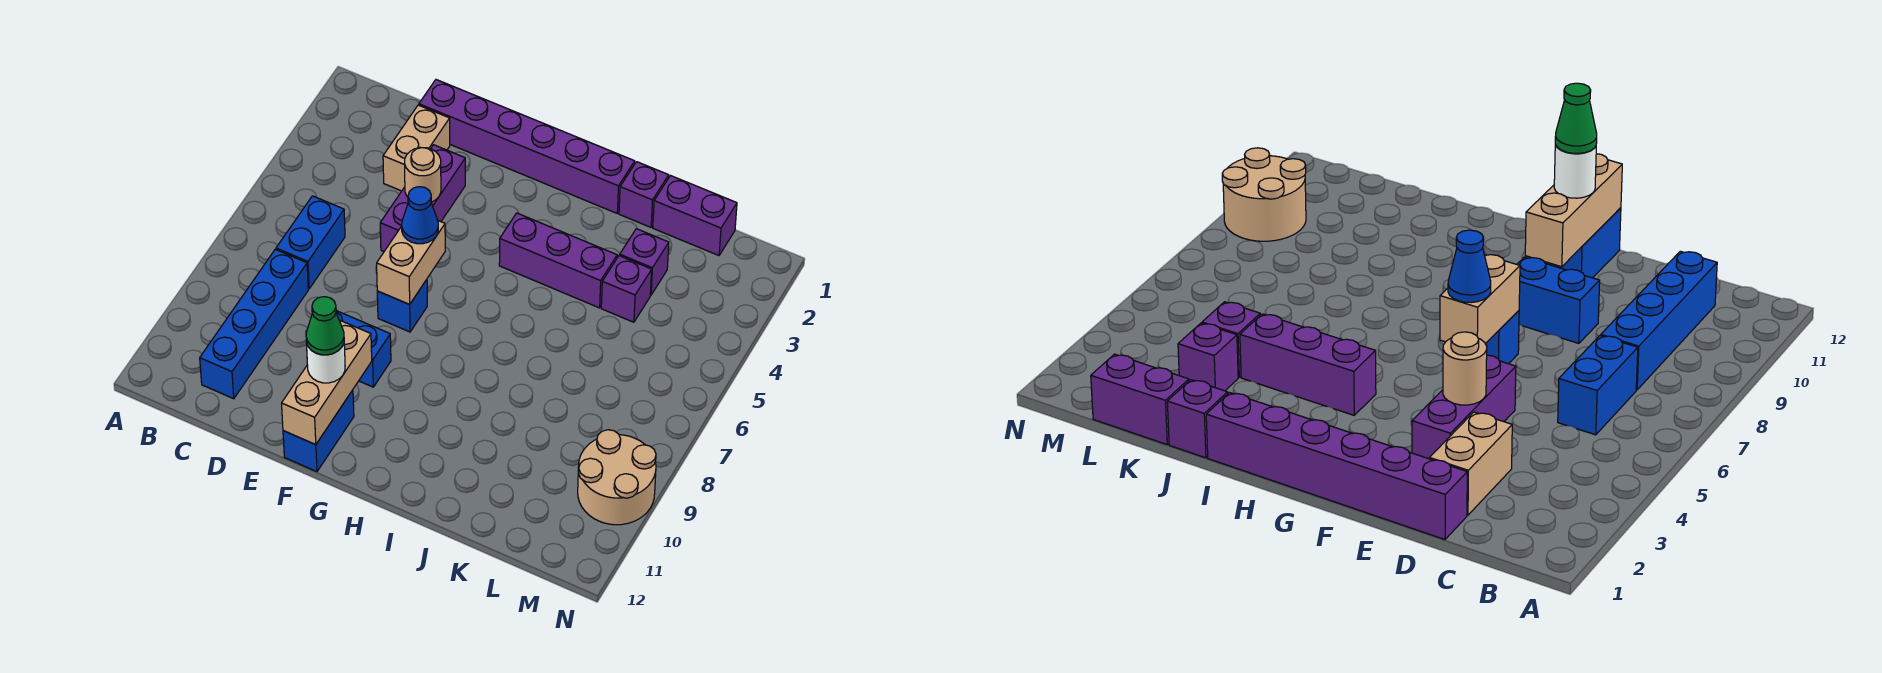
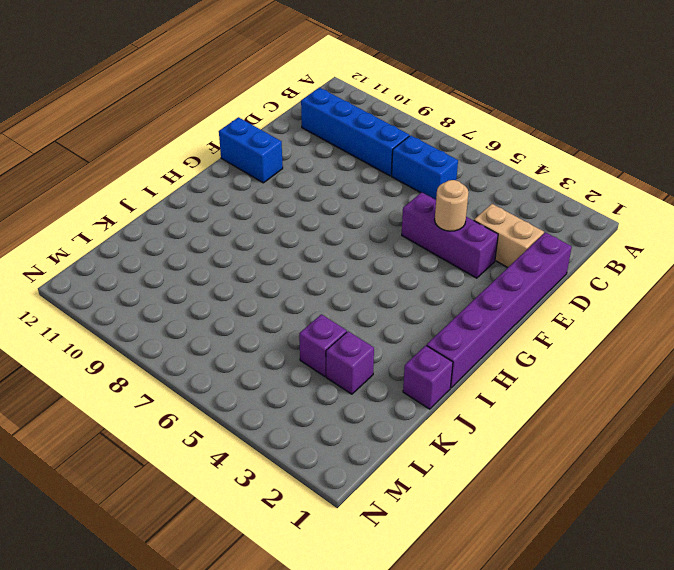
none -> blue 1x2 brick [306,311,391,387]
none -> blue 1x1 brick [377,280,427,332]
none -> purple 1x3 brick [499,213,617,308]

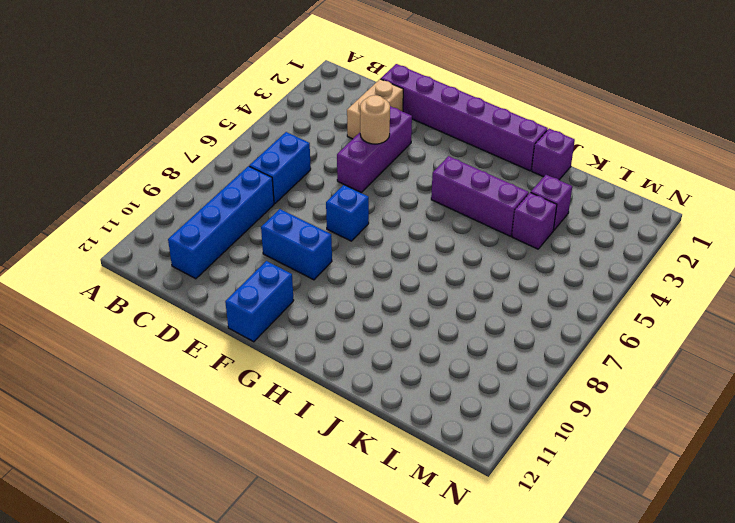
none -> purple 1x2 brick [653,176,737,255]
none -> tan 2x2 round brick [578,430,656,525]
none -> tan 1x2 brick [377,221,445,304]

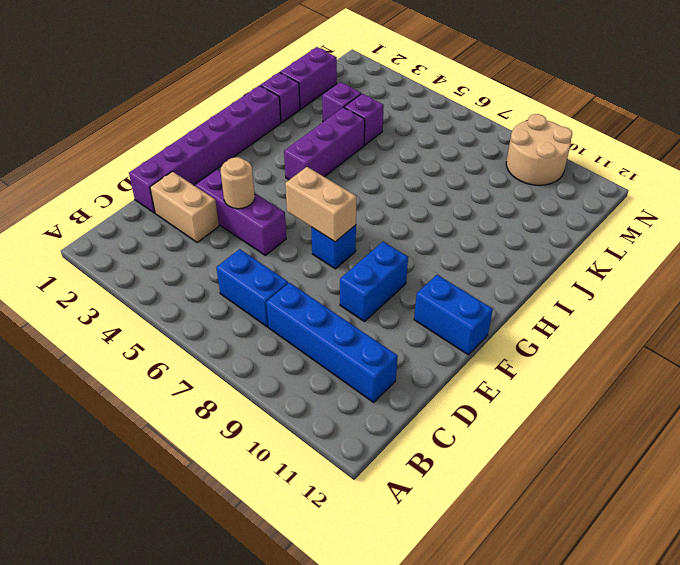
none -> tan 1x3 brick [282,320,372,445]
none -> blue 1x1 cone [402,187,438,244]
none -> white 1x1 round brick [307,343,345,383]

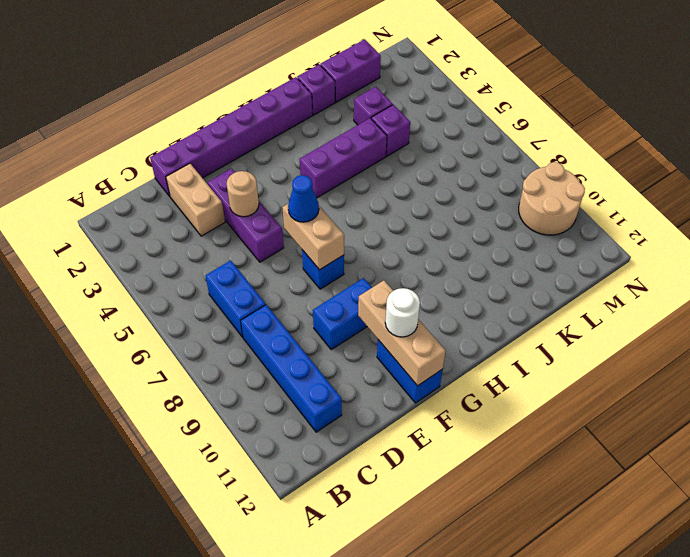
none -> green 1x1 cone [306,297,344,355]

